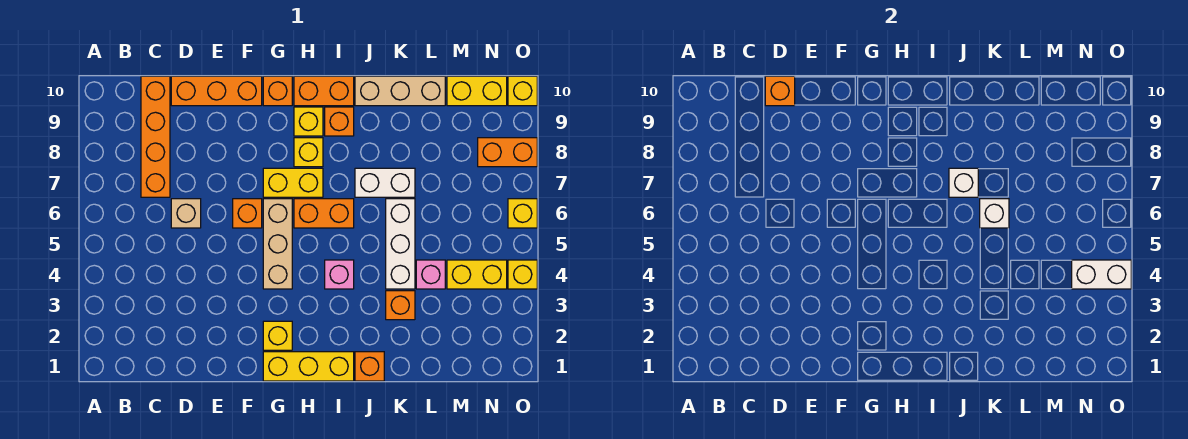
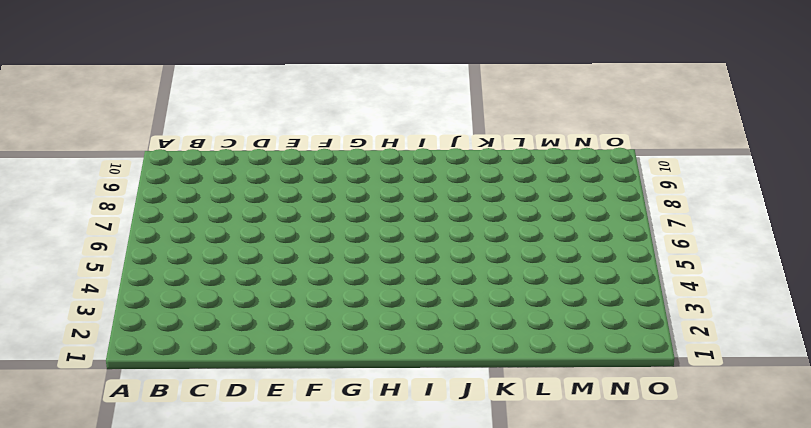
none -> orange 1x4 brick [141,76,170,197]
none -> tan 1x1 brick [171,199,201,228]
none -> orange 1x3 brick [171,76,262,106]
none -> orange 1x1 brick [233,199,262,228]

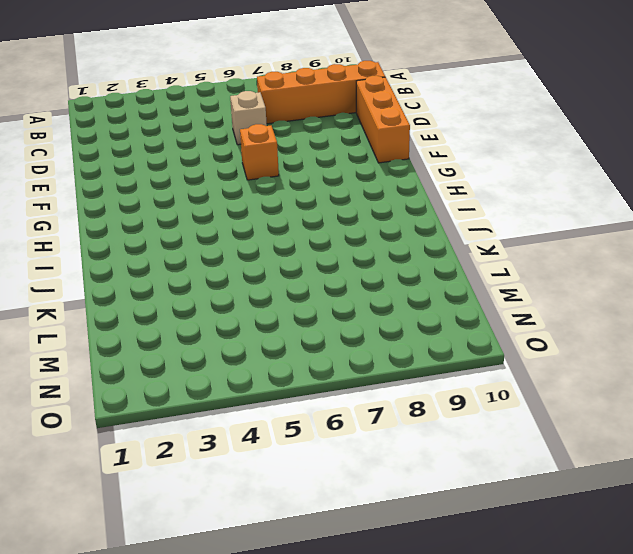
none -> yellow 1x3 brick [263,352,354,381]
none -> yellow 1x1 brick [263,321,292,350]
none -> tan 1x3 brick [263,199,292,289]
none -> yellow 1x2 brick [263,168,323,197]

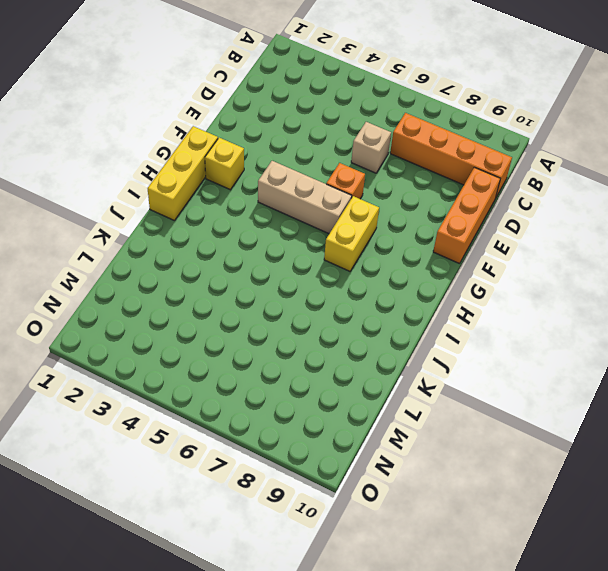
none -> orange 1x1 brick [263,76,292,106]
none -> orange 1x2 brick [294,199,354,228]
none -> yellow 1x1 brick [294,138,323,167]
none -> yellow 1x1 brick [294,107,323,136]

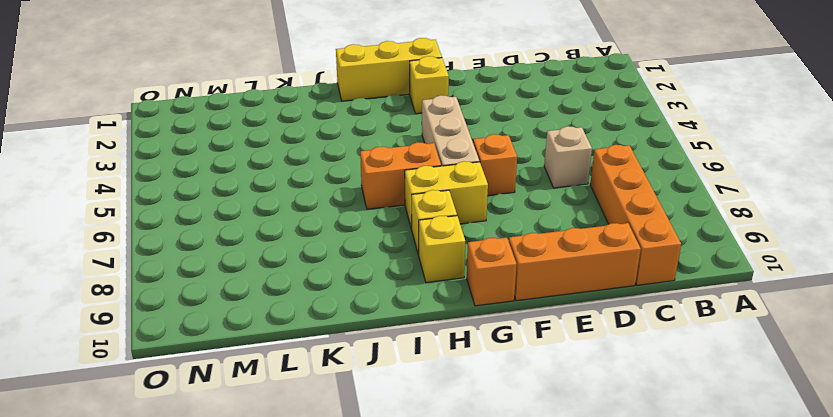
none -> orange 1x2 brick [294,76,354,106]
none -> pink 1x1 brick [325,260,354,289]
none -> orange 1x1 brick [325,107,354,136]
none -> orange 1x1 brick [355,352,384,381]

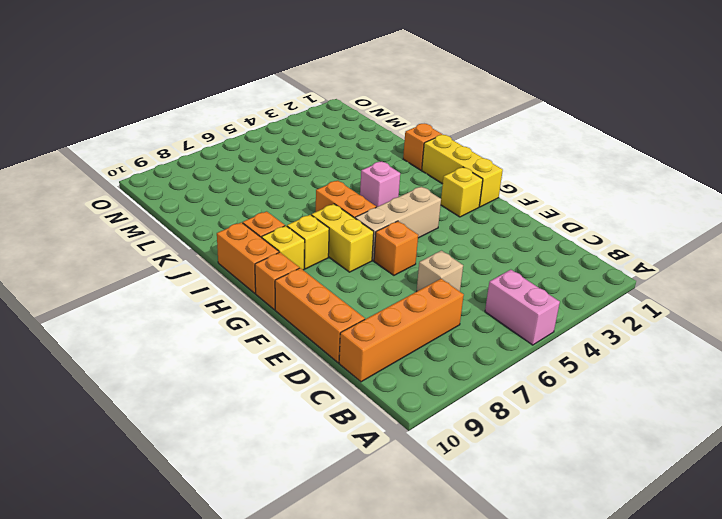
pink 1x2 brick [485,270,560,345] -> none
none -> white 1x2 brick [355,168,415,197]
none -> tan 1x3 brick [355,76,445,106]
none -> orange 1x1 brick [386,291,415,320]
none -> white 1x3 brick [386,199,415,289]

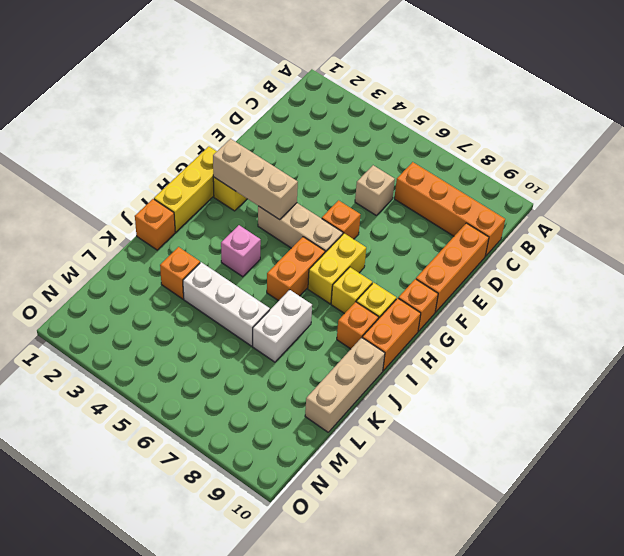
tan 1x3 brick [213,139,298,220] -> none
none -> pink 1x1 brick [416,260,445,289]
none -> yellow 1x2 brick [447,260,507,289]
none -> yellow 1x2 brick [447,76,507,106]
none -> orange 1x2 brick [478,138,537,167]

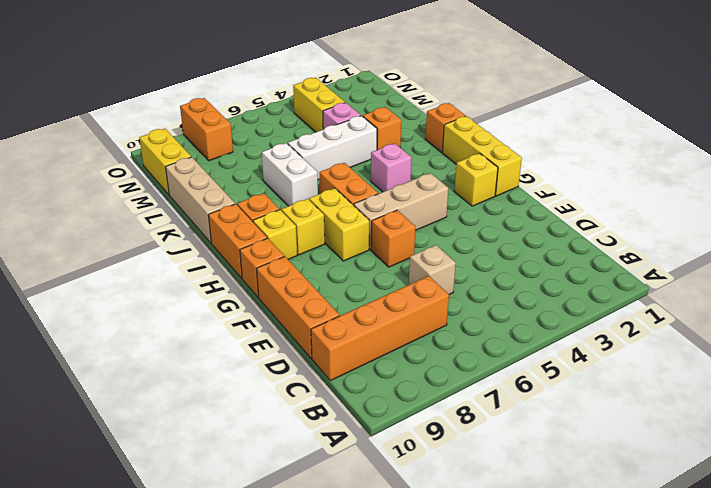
none -> yellow 1x1 brick [508,260,537,289]
none -> yellow 1x1 brick [508,199,537,228]
none -> yellow 1x1 brick [508,76,537,106]
none -> orange 1x1 brick [765,76,795,106]

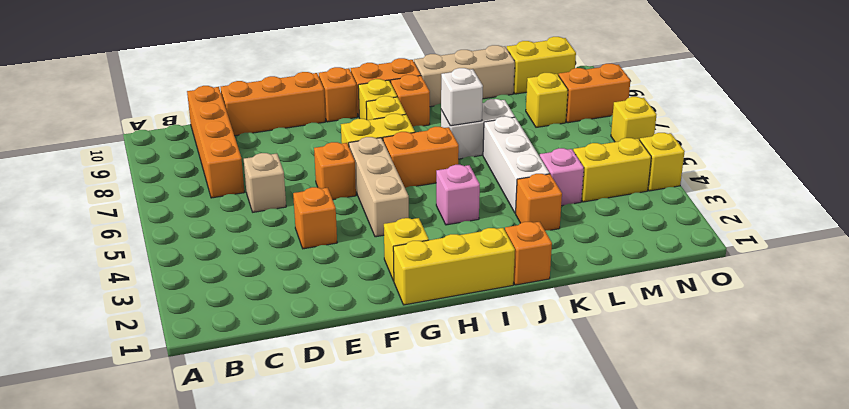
orange 1x1 brick [293,187,337,249] -> orange 1x1 brick moved to [765,76,795,106]
yellow 1x1 brick [526,73,568,127] -> yellow 1x1 brick moved to [508,76,537,106]
none -> white 1x1 brick [980,199,1009,228]
none -> white 1x2 brick [1072,260,1131,289]

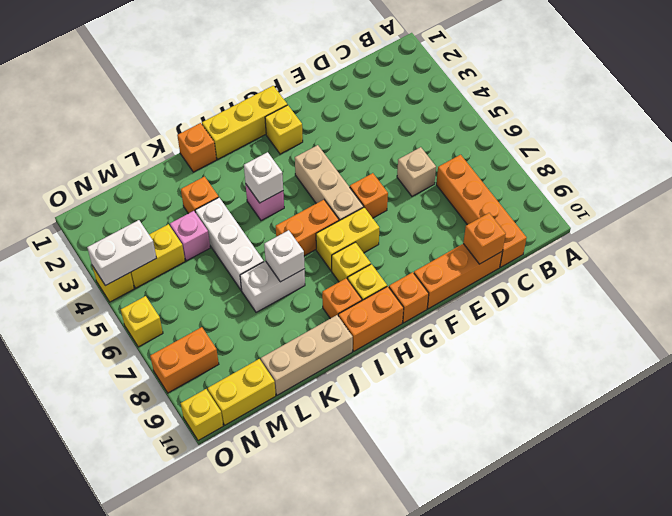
white 1x1 brick [244,152,283,203] -> white 1x1 brick moved to [980,199,1009,228]

